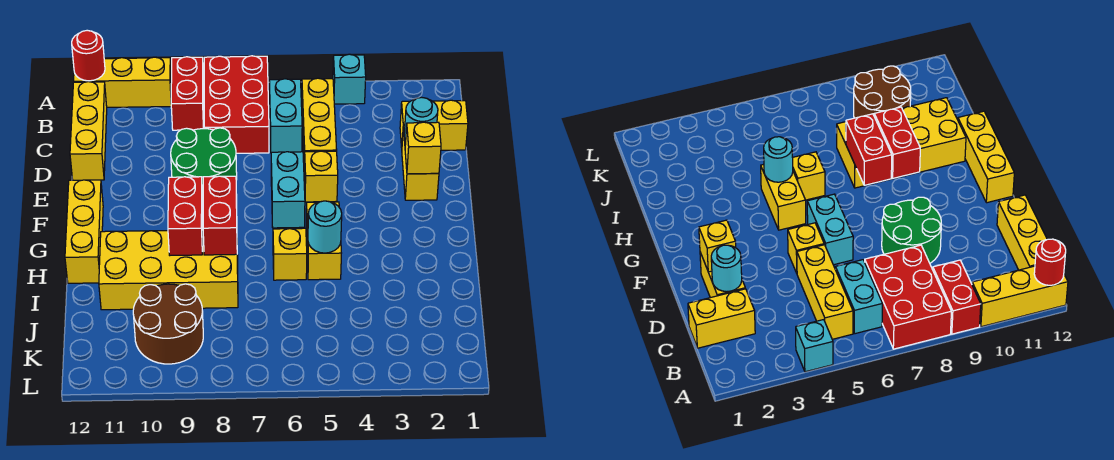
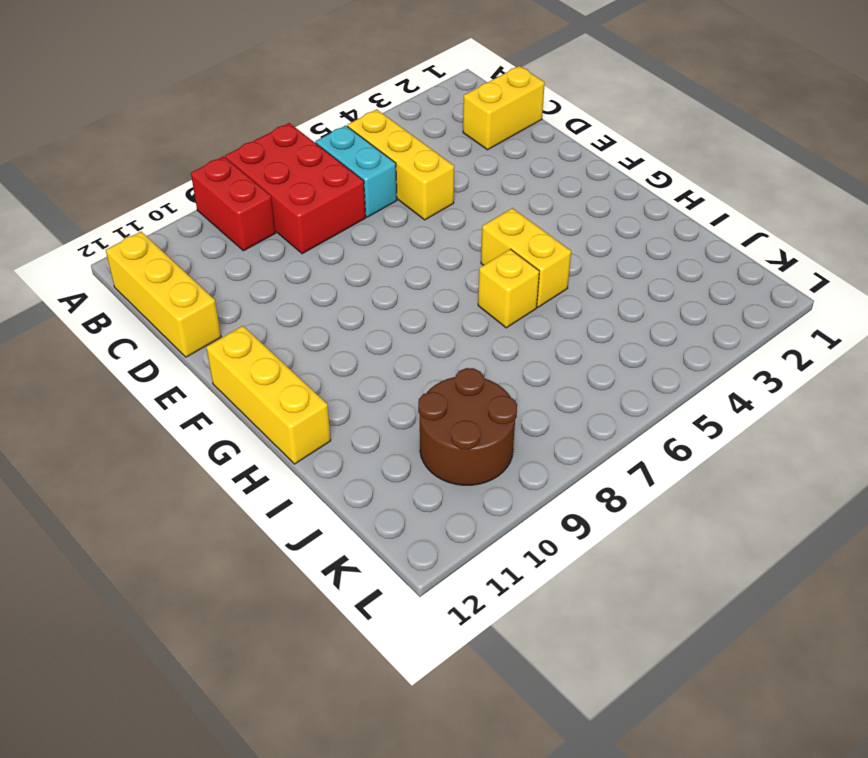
none -> cyan 1x1 brick [333,54,366,104]
none -> yellow 1x3 brick [74,57,171,107]
none -> yellow 1x2 brick [402,126,439,200]

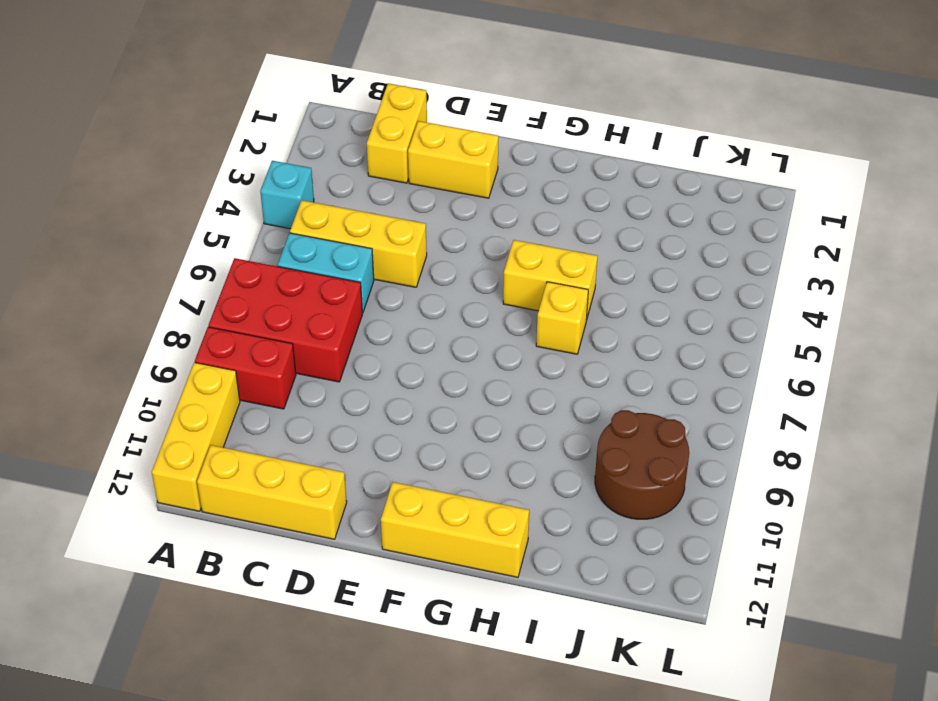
none -> green 2x2 round brick [171,128,237,203]
none -> yellow 1x1 brick [304,151,338,202]
none -> cyan 1x2 brick [271,152,305,228]

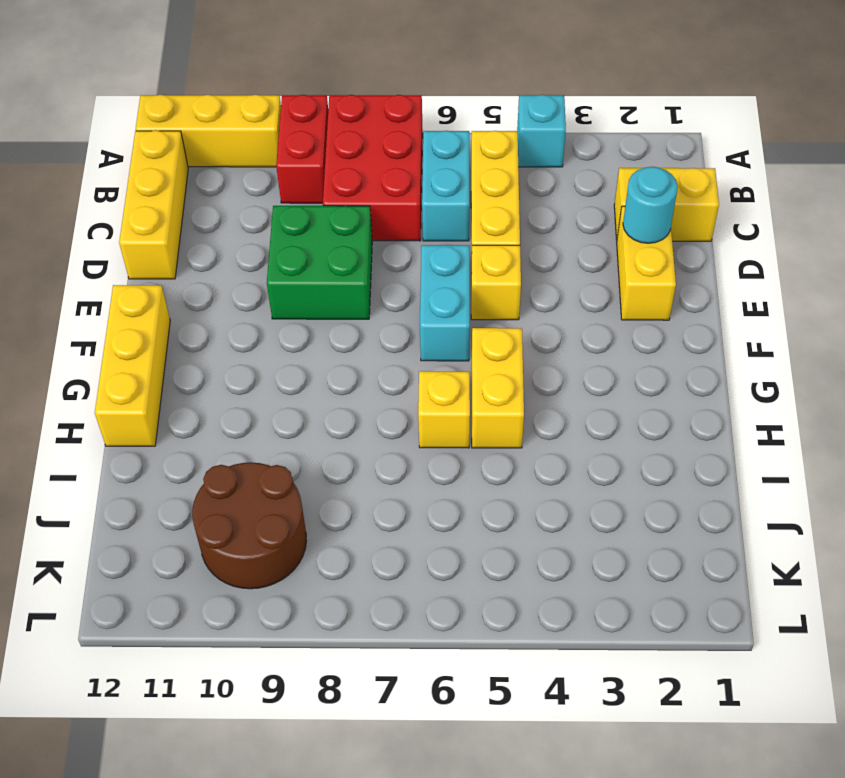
green 2x2 brick [267,206,372,319] -> green 2x2 round brick [171,128,237,203]
none -> yellow 2x4 brick [99,231,238,310]
none -> red 1x1 round brick [72,30,105,81]
none -> yellow 1x1 brick [405,122,441,174]

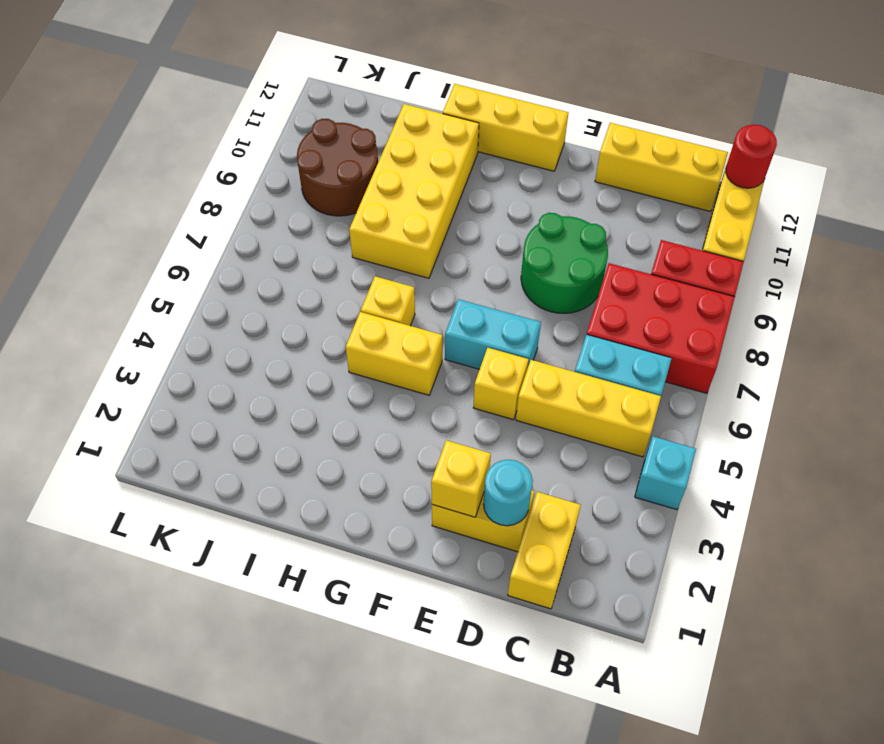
none -> red 1x2 brick [203,176,237,255]
none -> red 1x2 brick [168,177,203,255]
none -> cyan 1x1 round brick [308,201,342,253]

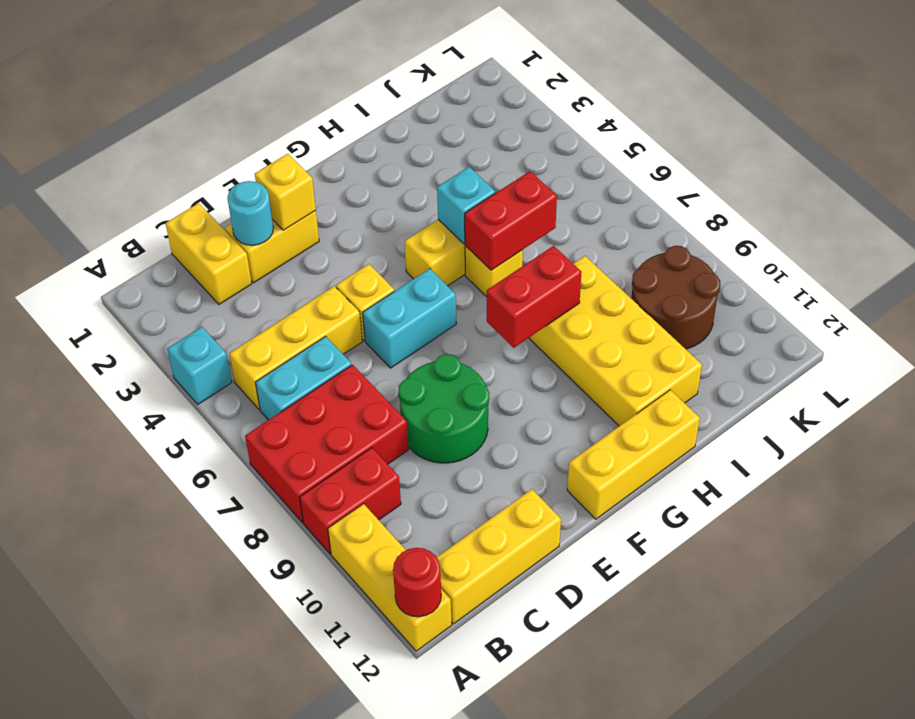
cyan 1x1 brick [437,167,495,244] -> cyan 1x1 round brick [308,201,342,253]
red 1x2 brick [465,171,557,270] -> red 1x2 brick moved to [168,177,203,255]

